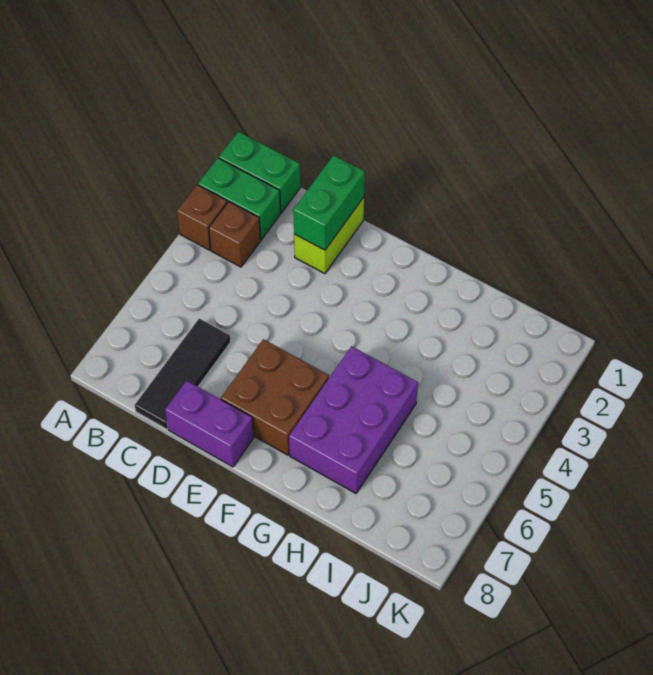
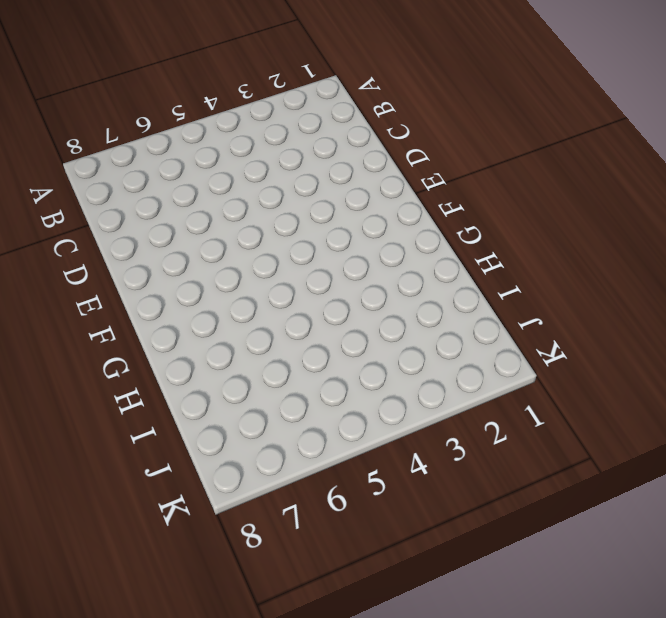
none -> green 1x2 brick [219,132,300,213]
none -> green 1x2 brick [198,158,281,240]

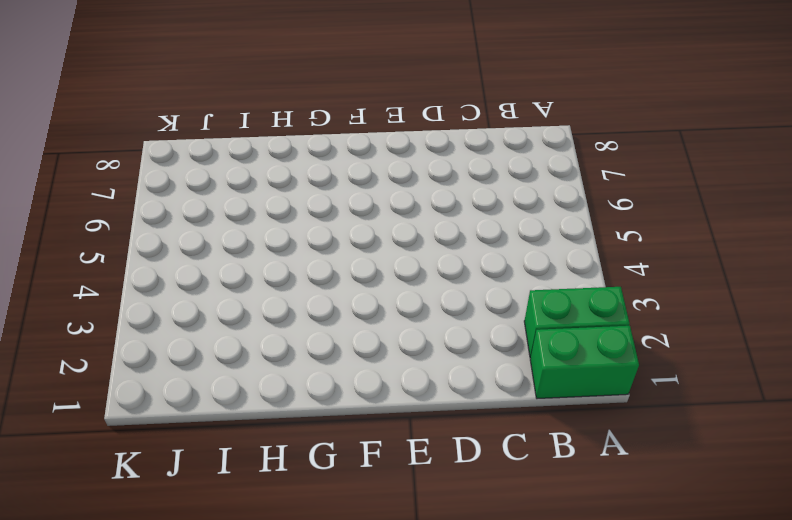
none -> brown 1x1 brick [177,185,227,250]
none -> brown 1x1 brick [209,202,260,267]

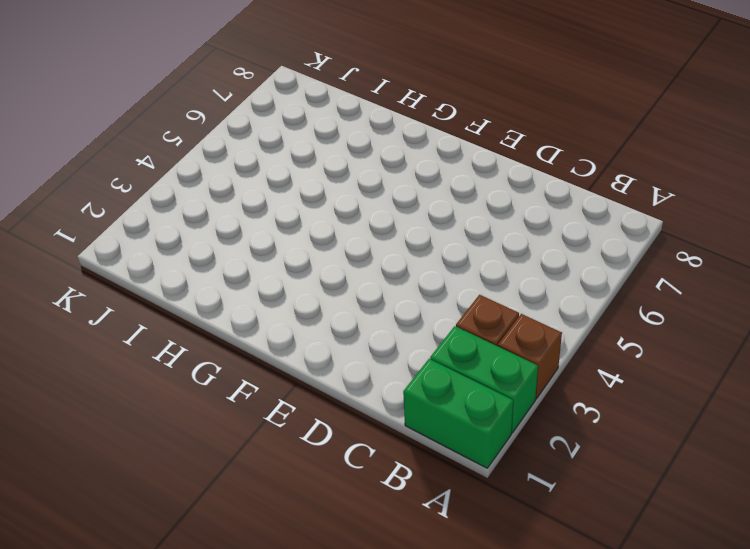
none -> black 1x3 tile [135,319,231,429]
none -> lime 1x2 brick [294,197,364,274]

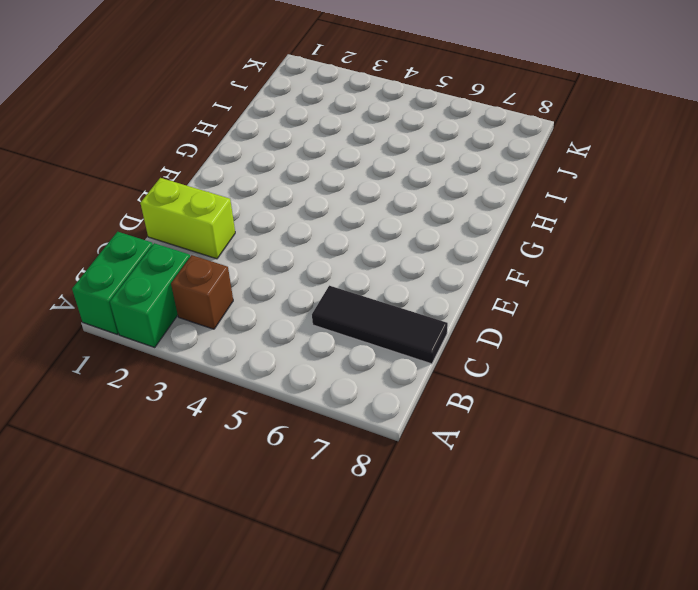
none -> brown 1x1 brick [177,185,227,250]
none -> purple 1x2 brick [165,381,254,467]

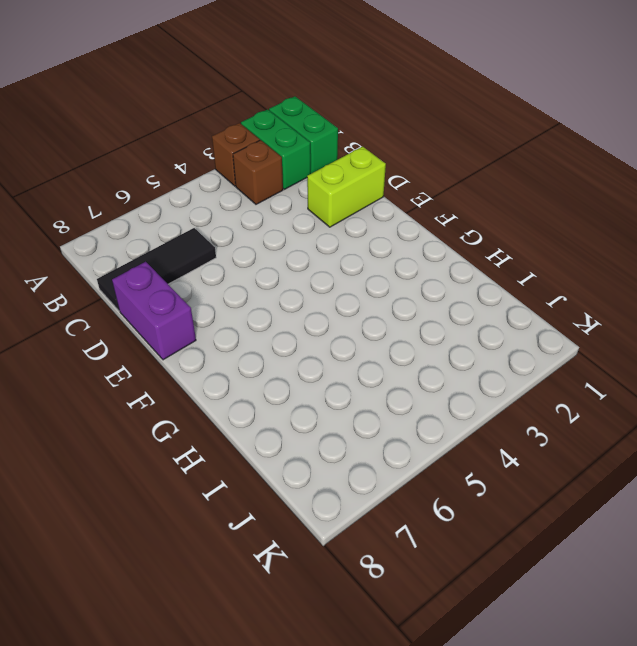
none -> brown 2x2 brick [221,339,329,455]
none -> purple 2x3 brick [289,346,418,493]

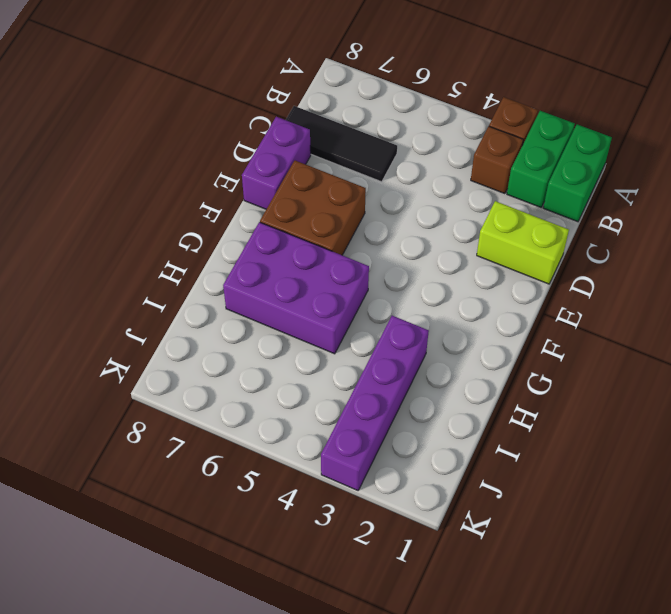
purple 1x4 brick [321,316,429,490] -> none
none -> green 1x2 brick [293,155,365,250]

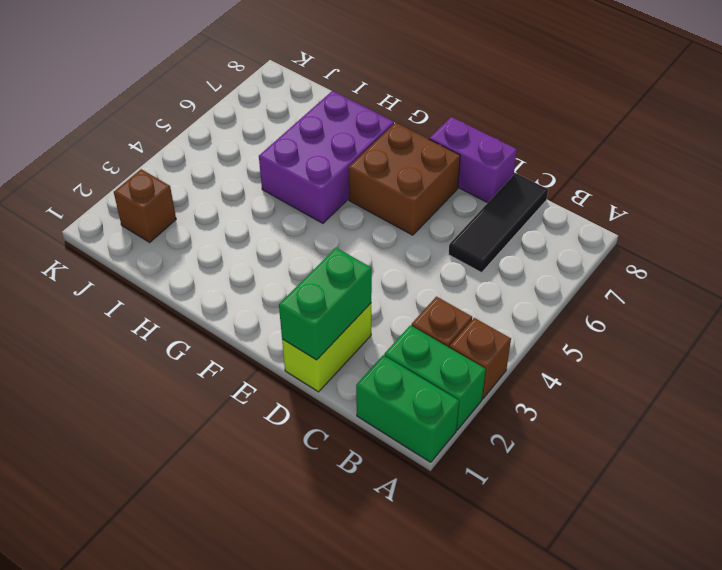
brown 1x1 brick [114,169,176,242] -> none

